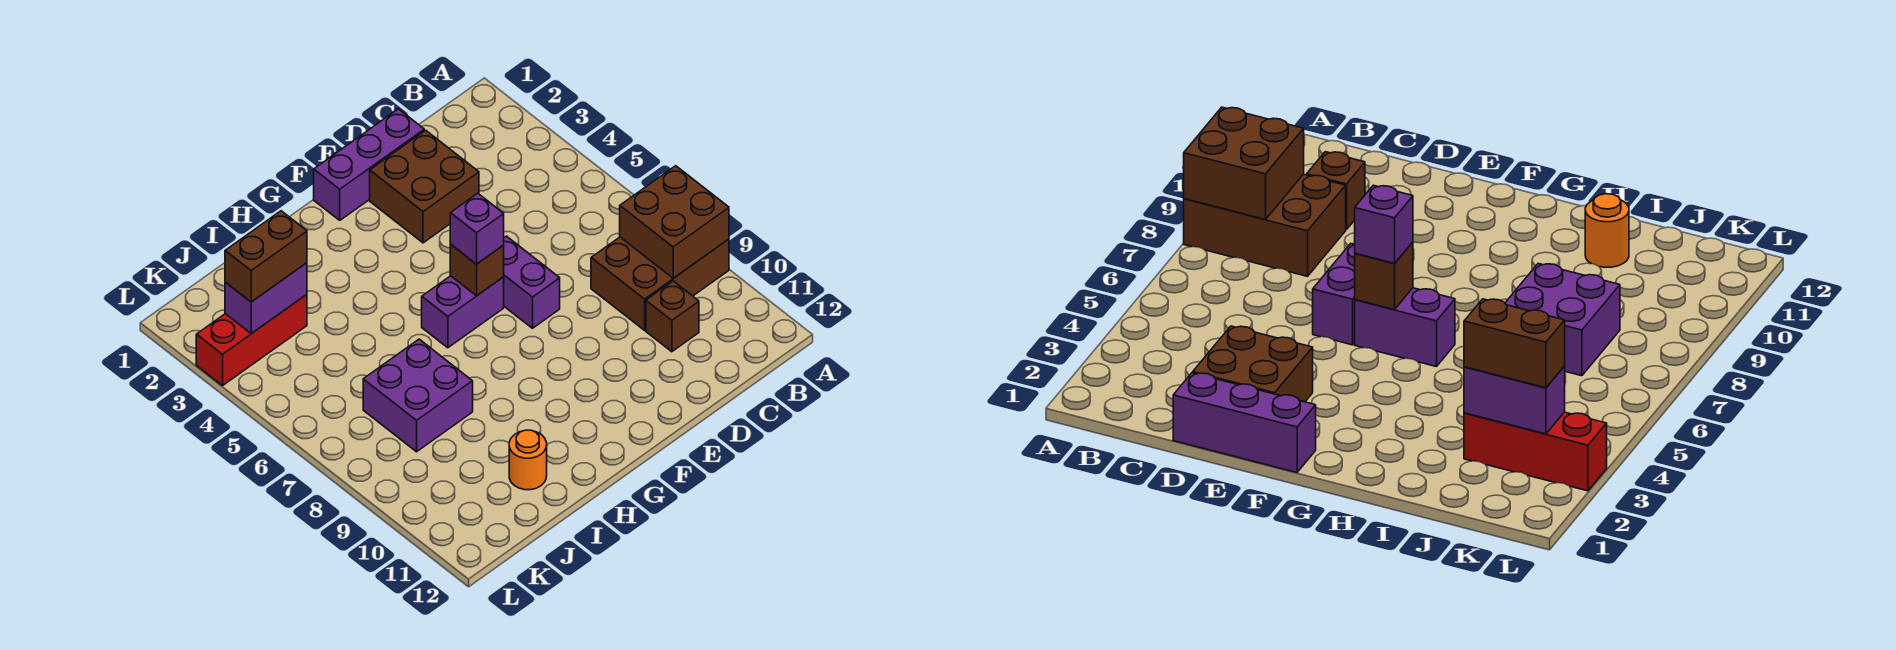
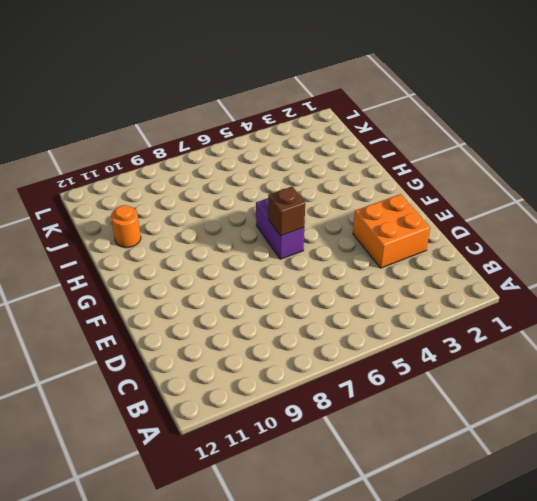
orange 2x2 brick [353,194,430,268] -> brown 2x2 brick [370,130,479,243]
none -> brown 2x3 brick [591,237,729,330]
none -> brown 1x1 brick [646,281,699,352]
none -> purple 1x3 brick [314,109,424,220]

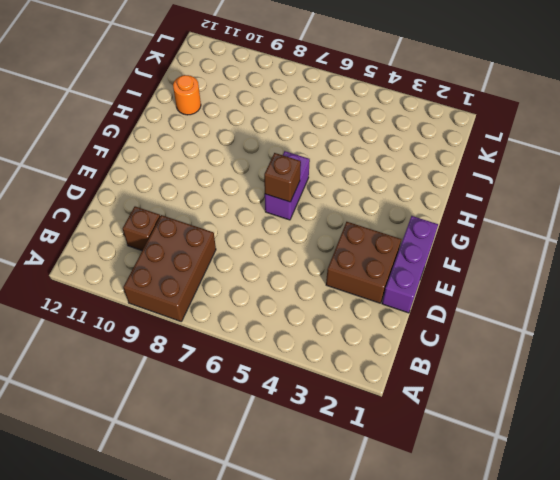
none -> purple 1x2 brick [504,236,560,328]
none -> purple 2x2 brick [363,339,473,452]
none -> red 1x3 brick [196,295,307,386]

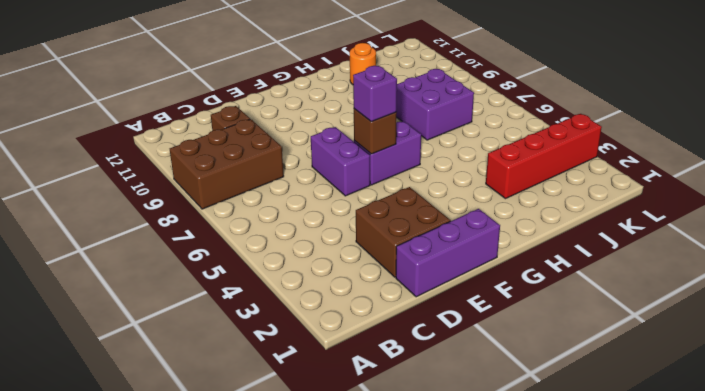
red 1x4 brick [486,114,602,199] -> red 1x3 brick [196,295,307,386]
none -> brown 2x2 brick [620,166,729,278]
none -> purple 1x2 brick [225,263,307,334]
none -> brown 1x2 brick [225,211,307,302]

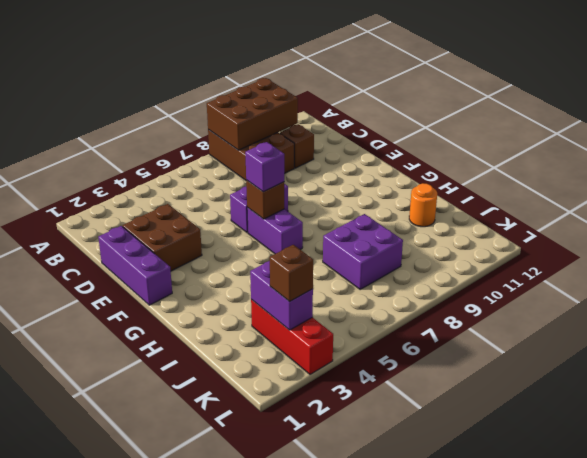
brown 2x3 brick [207,78,298,150] -> brown 2x2 brick [620,166,729,278]
brown 1x1 brick [270,245,313,302] -> brown 1x2 brick [225,211,307,302]

